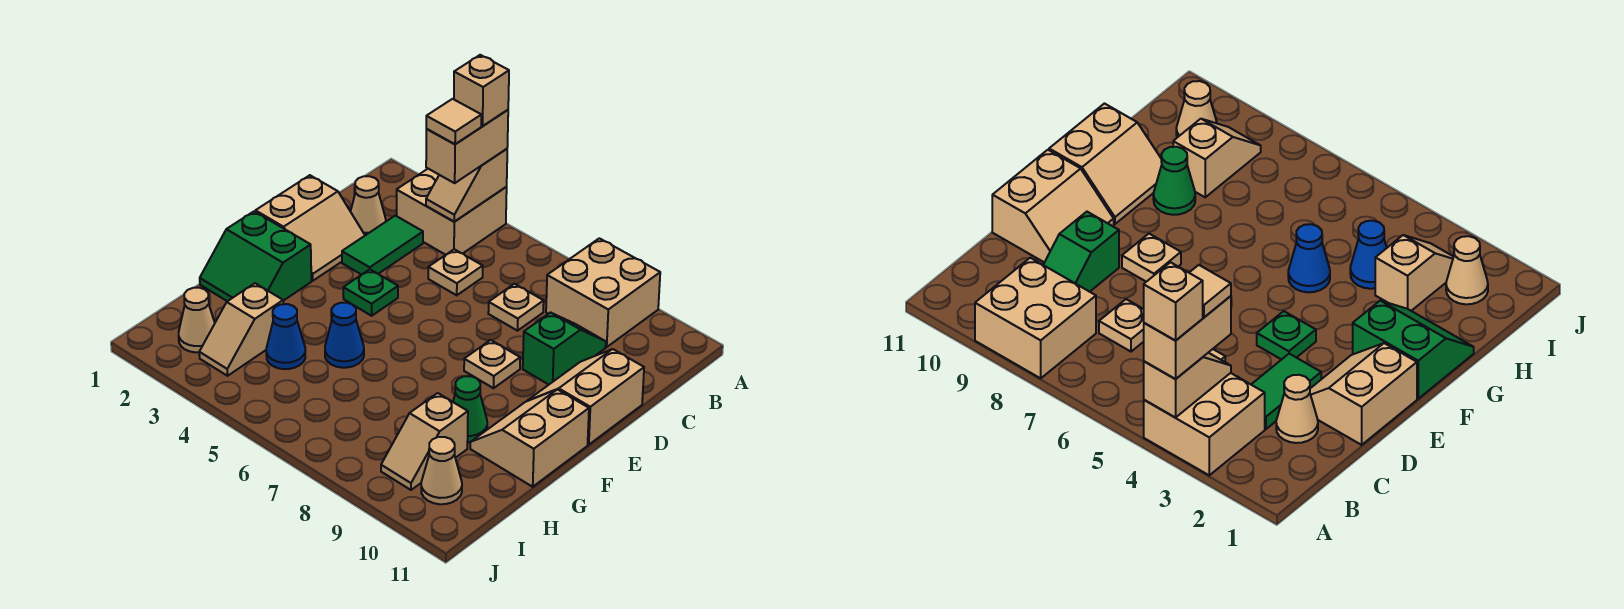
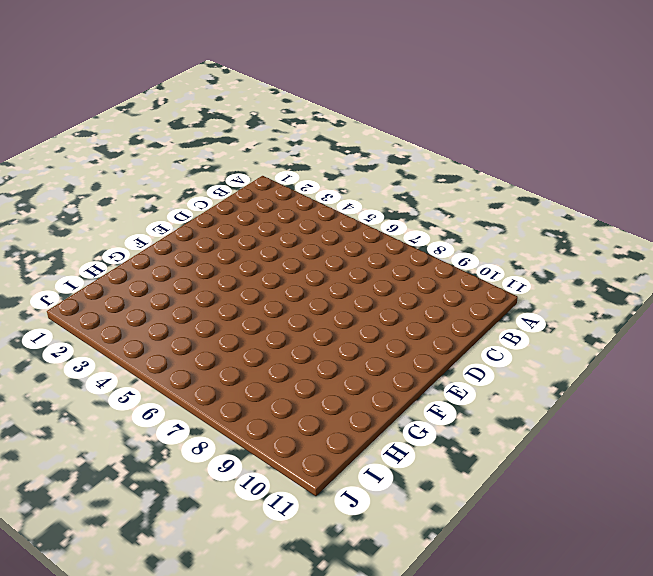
none -> tan 2x2 brick [397,169,507,255]
none -> tan 2x2 brick [546,238,660,347]
none -> tan 1x1 cone [351,176,386,235]

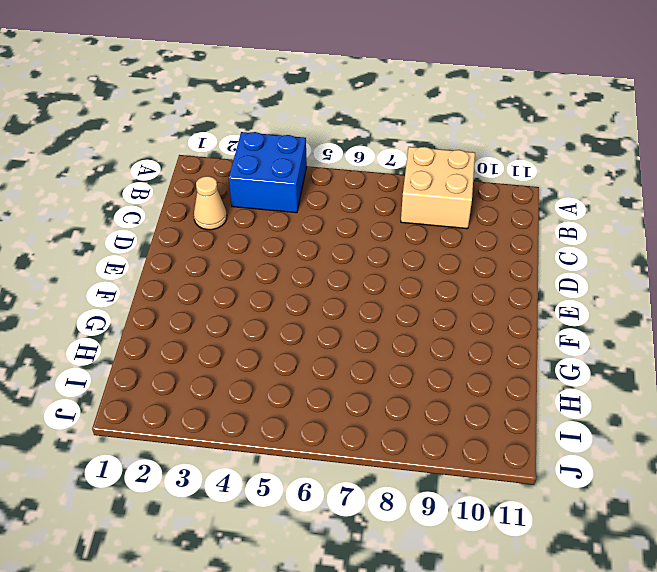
blue 2x2 brick [229,132,307,213] -> tan 2x2 brick [397,169,507,255]
none -> green 1x2 tile [342,216,423,275]
none -> tan 1x1 plate [428,249,483,295]
none -> tan 1x1 plate [488,284,544,331]

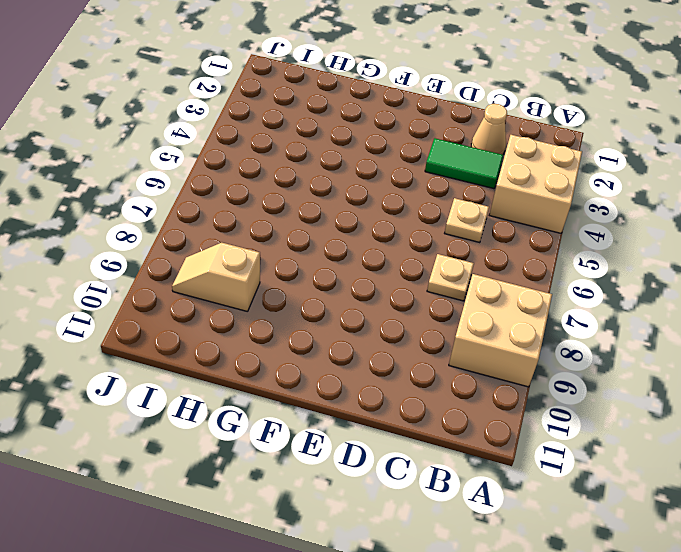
none -> green 1x2 slope [523,313,606,385]
none -> tan 2x2 slope [255,175,365,281]
none -> tan 2x2 slope [527,349,644,445]

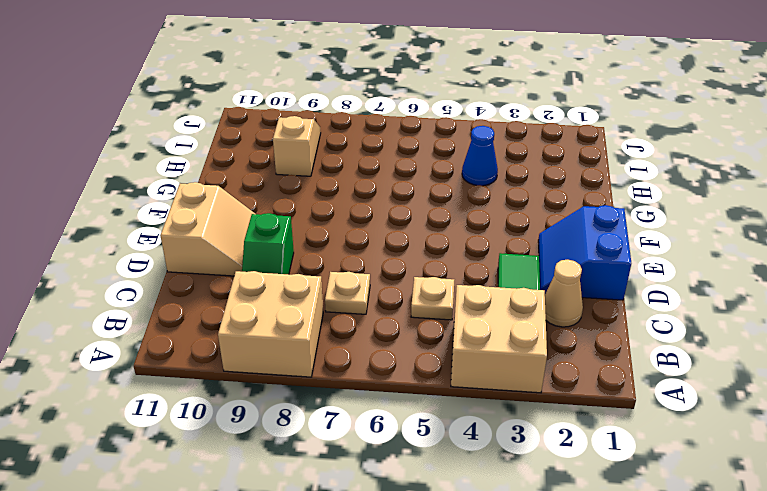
blue 2x2 slope [538,205,631,300] -> tan 2x2 slope [255,175,365,281]
none -> green 1x1 plate [343,269,398,316]
none -> tan 1x1 plate [464,340,520,388]
none -> green 2x2 slope [200,211,311,301]

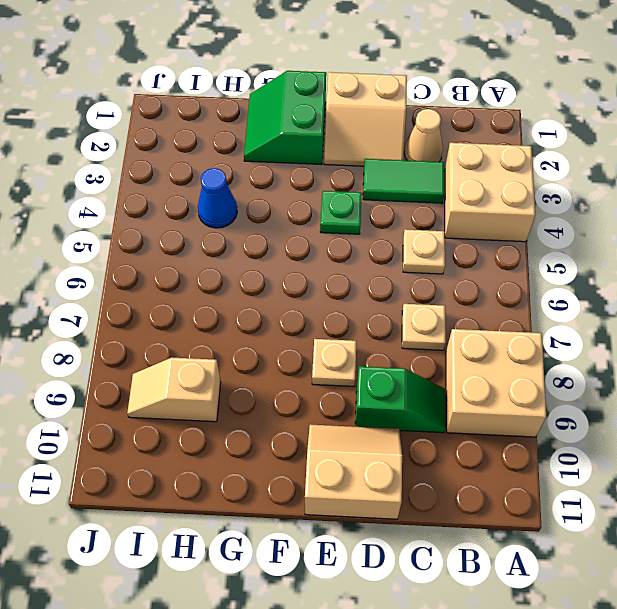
none -> tan 2x2 slope [470,389,589,487]
none -> blue 1x1 cone [325,303,364,368]
none -> green 1x1 cone [453,376,487,442]

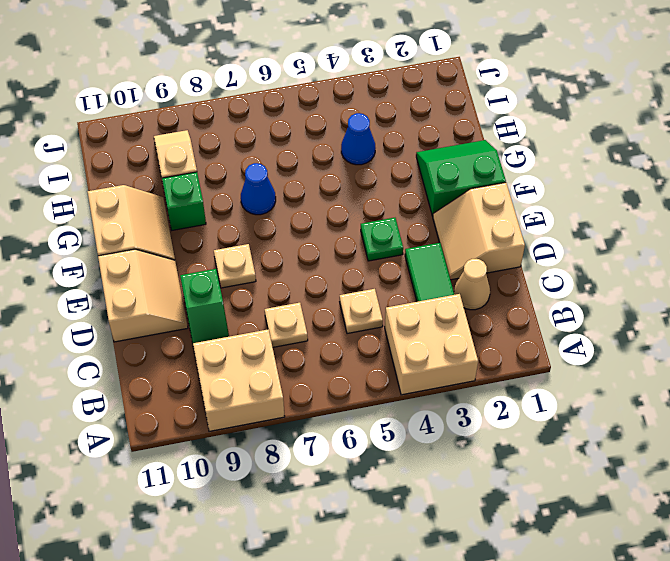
blue 1x1 cone [241,163,276,215] -> blue 1x1 cone moved to [325,303,364,368]
green 1x1 brick [162,172,206,230] -> green 1x1 cone [453,376,487,442]
none -> tan 1x2 slope [199,283,283,376]
none -> tan 1x1 cone [179,288,215,352]
none -> tan 1x1 cone [421,437,462,504]

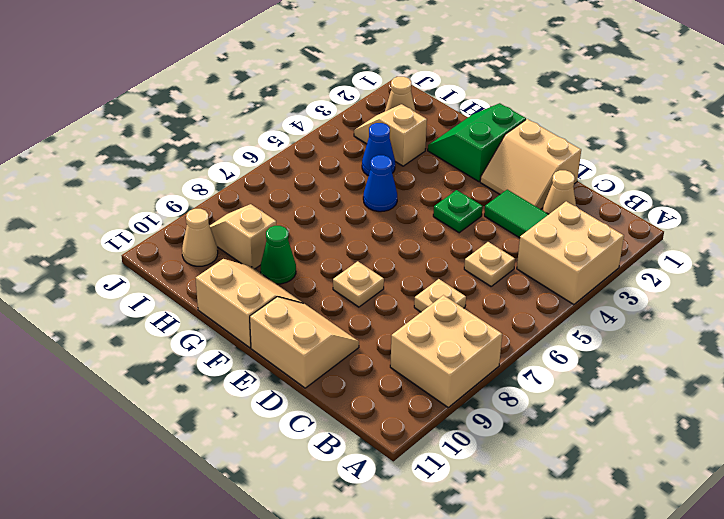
none -> green 1x2 slope [523,313,606,385]
none -> tan 1x2 slope [426,149,507,222]
none -> tan 1x2 brick [426,110,508,183]

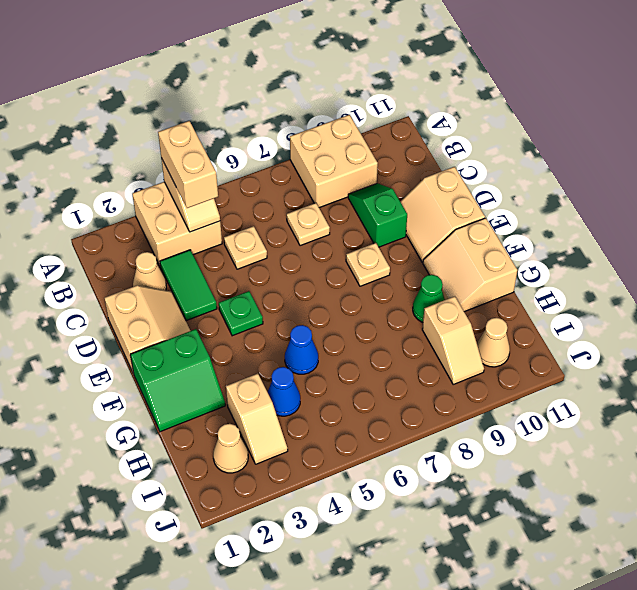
none -> tan 1x1 brick [454,55,509,126]
none -> tan 1x1 tile [426,99,481,144]

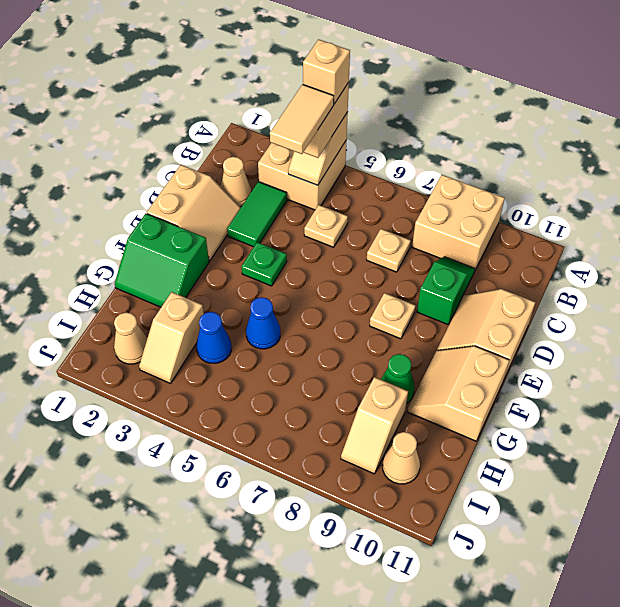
tan 1x2 tile [270,85,334,154] -> tan 1x1 tile [426,99,481,144]

